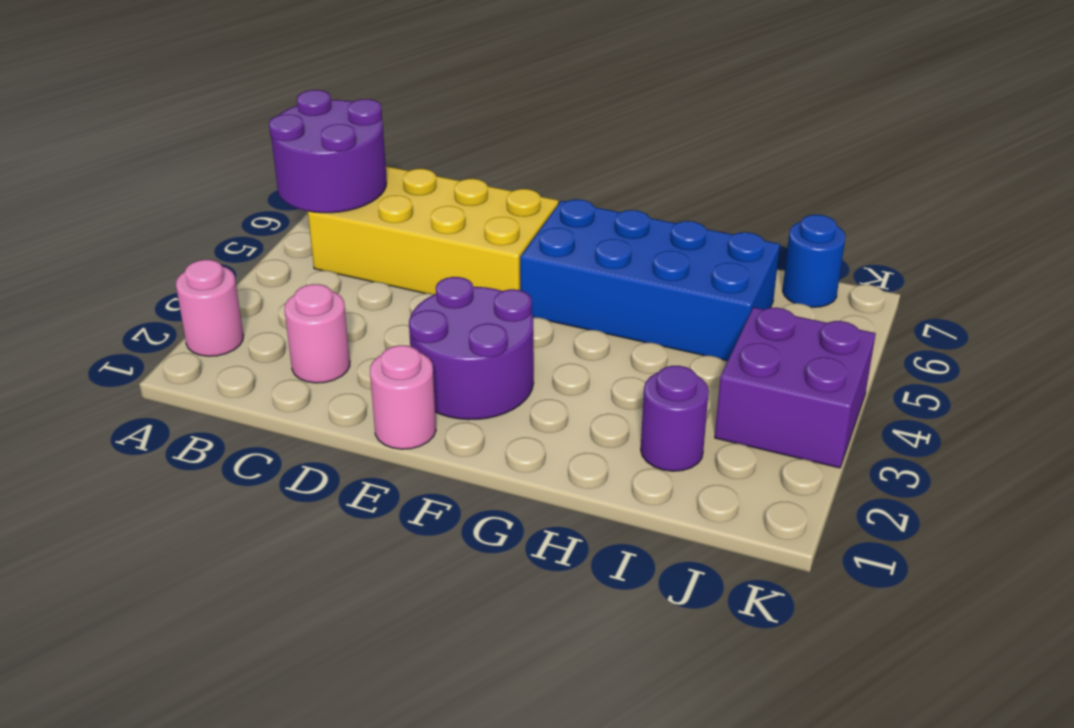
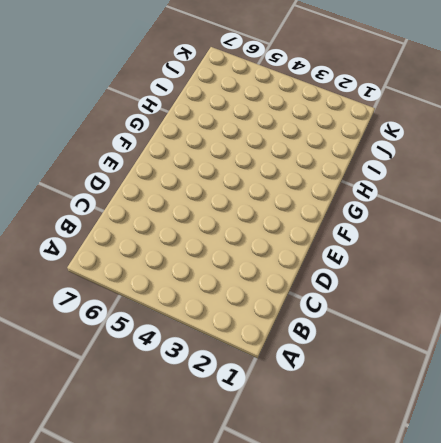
none -> pink 1x1 round brick [176,260,244,356]
none -> yellow 2x4 brick [308,166,558,294]

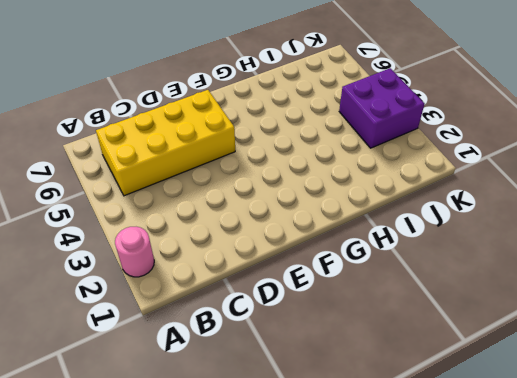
none -> pink 1x1 round brick [285,284,350,383]
none -> pink 1x1 round brick [370,345,436,449]

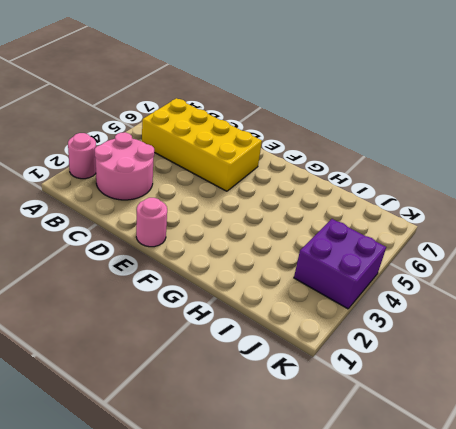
pink 2x2 round brick [95,132,154,200] -> pink 1x1 round brick [285,284,350,383]
none -> purple 2x2 round brick [409,277,534,420]
none -> blue 2x4 brick [520,199,780,361]

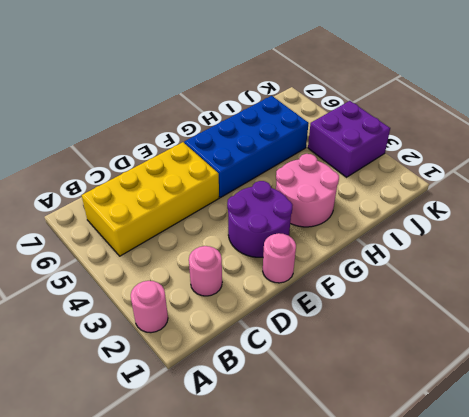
pink 2x2 round brick [276,154,339,227] -> none
none -> purple 1x1 round brick [641,366,709,471]
none -> blue 1x1 round brick [782,215,845,307]

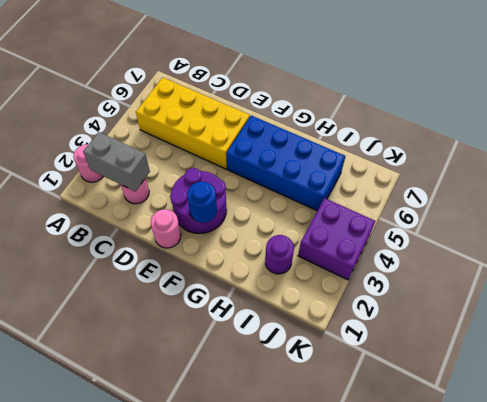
grey 1x2 brick [83,132,150,191] -> none
blue 1x1 round brick [187,182,217,223] -> blue 1x1 round brick moved to [782,215,845,307]
none -> purple 2x2 round brick [269,90,387,213]

